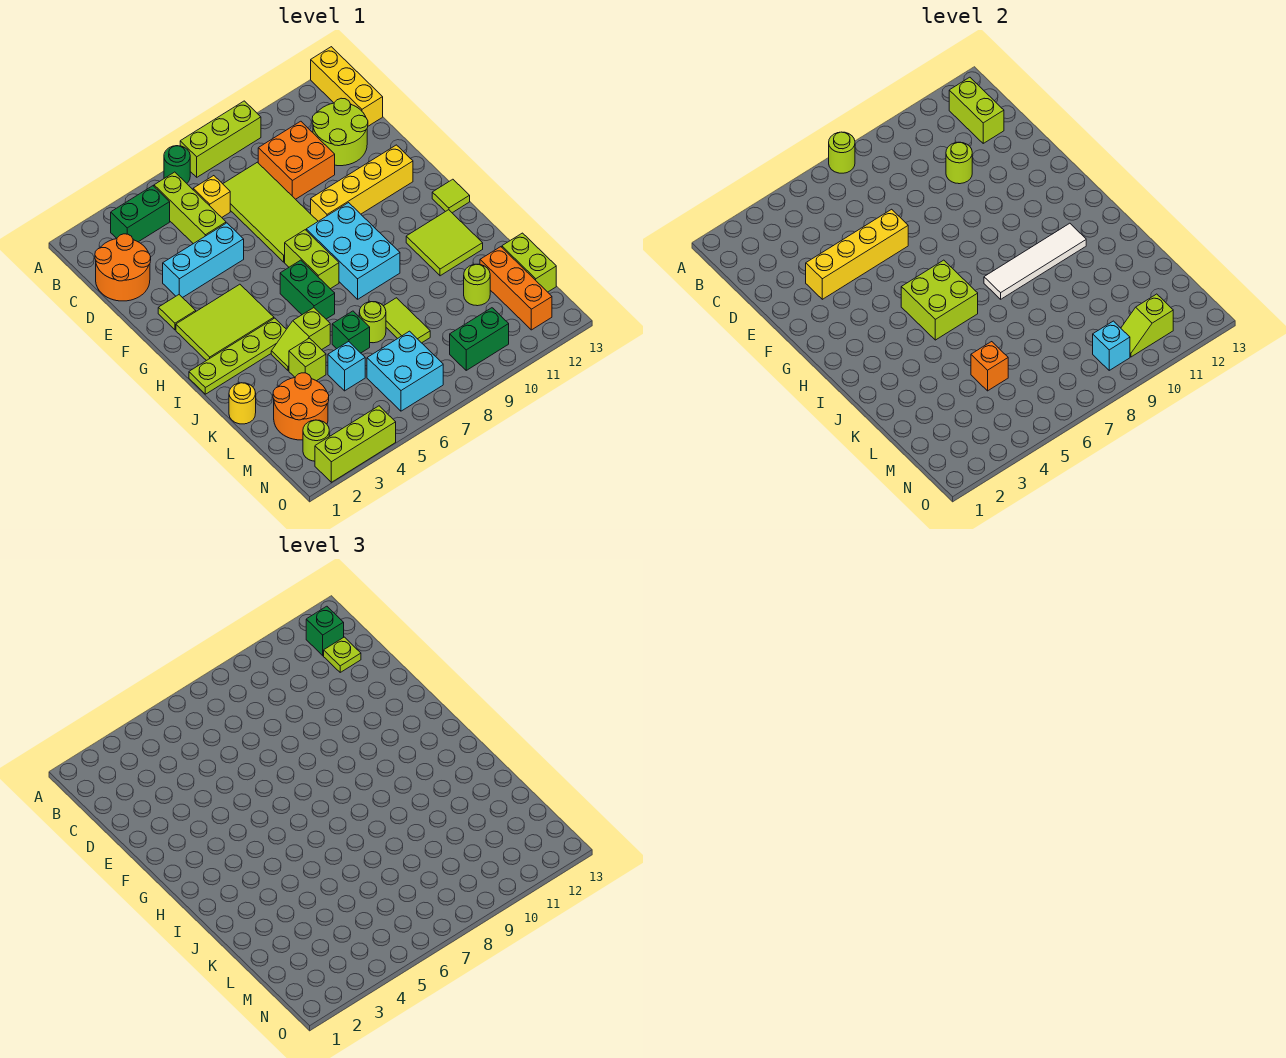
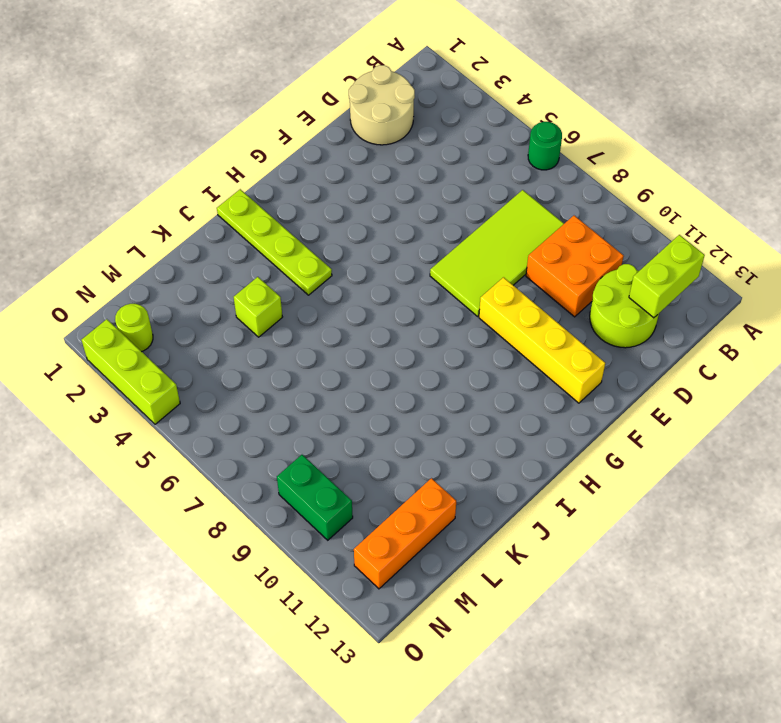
tan 2x2 round brick [349,65,415,145] -> orange 2x2 round brick [95,234,151,301]
none -> lime 1x3 brick [180,101,261,177]
none -> yellow 1x3 brick [311,47,383,126]
none -> green 1x2 brick [111,186,170,242]
none -> lime 1x3 brick [154,172,226,244]

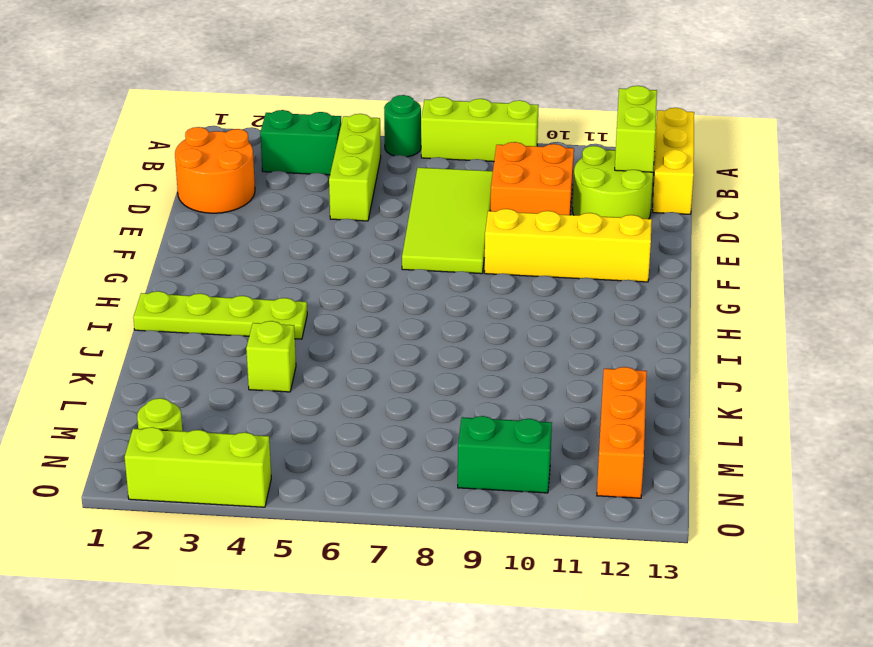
none -> yellow 1x1 brick [193,176,230,217]
none -> cyan 1x3 brick [163,223,244,298]
none -> lime 1x1 tile [158,295,196,330]
none -> lime 2x3 tile [176,284,274,361]

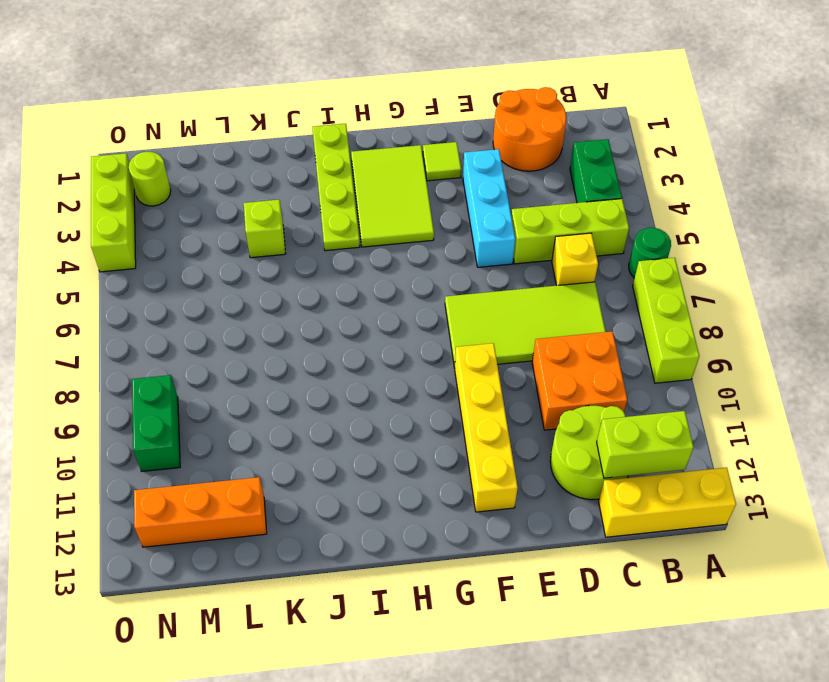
none -> lime 1x2 brick [285,230,339,289]
none -> cyan 2x3 brick [306,203,400,299]
none -> green 1x2 brick [280,260,335,319]
none -> lime 1x1 tile [432,179,470,213]

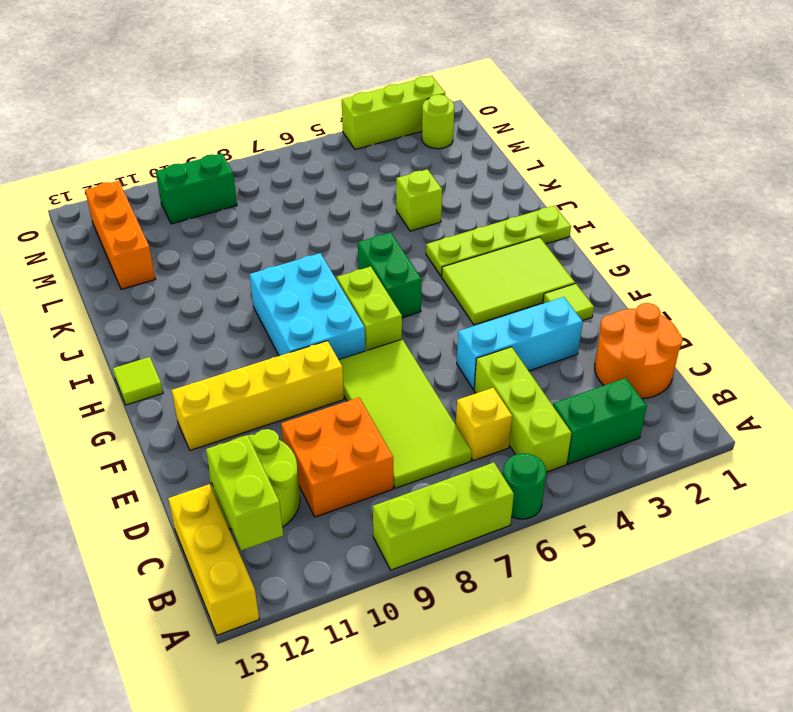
none -> lime 2x2 tile [406,210,483,276]
none -> lime 1x2 slope [271,308,330,370]
none -> yellow 1x1 round brick [229,383,256,424]
none -> green 1x1 brick [332,311,370,353]

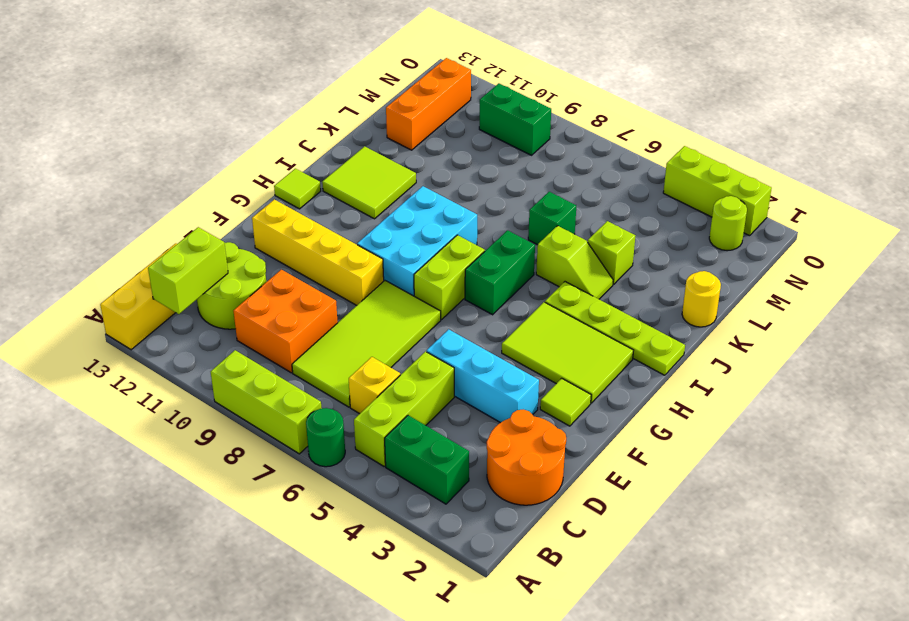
none -> lime 1x1 round brick [359,302,386,343]
none -> lime 1x2 tile [384,298,430,343]
none -> orange 2x2 round brick [273,373,329,440]
none -> cyan 1x1 brick [328,342,365,391]

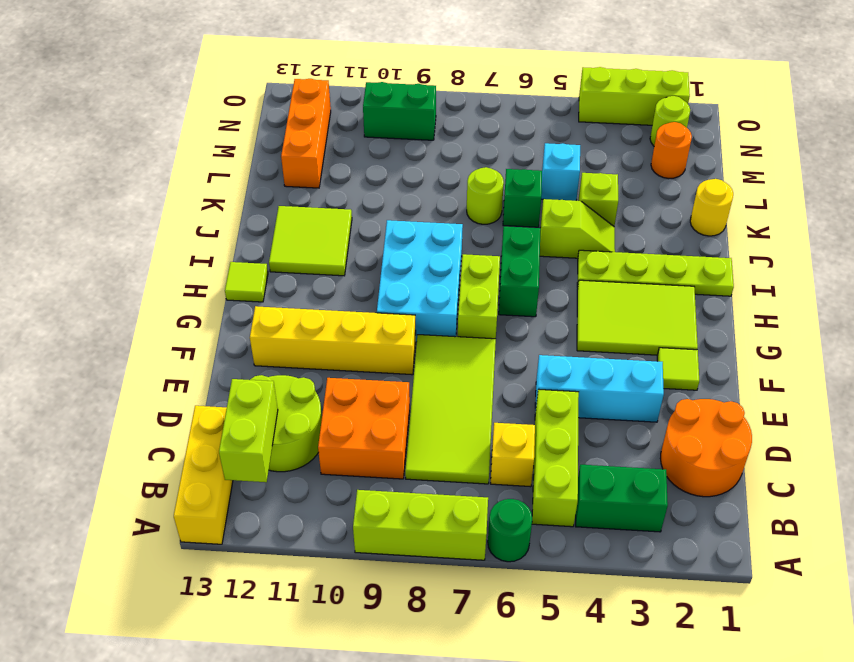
orange 1x1 round brick [651,122,692,178] -> orange 2x2 round brick [273,373,329,440]
none -> lime 1x2 tile [384,298,430,343]
none -> lime 1x1 round brick [464,264,490,306]
none -> lime 1x2 brick [502,233,556,292]
none -> cyan 2x2 brick [367,331,443,411]

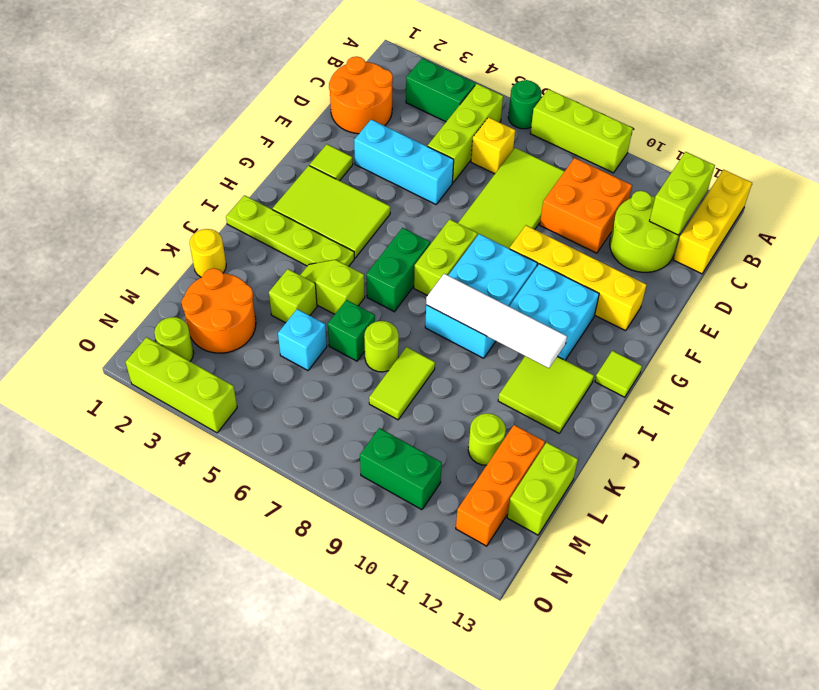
cyan 2x2 brick [509,264,599,360] -> cyan 2x2 brick moved to [367,331,443,411]
none -> lime 1x1 round brick [829,132,855,173]
none -> lime 1x1 round brick [946,142,972,184]
none -> yellow 1x4 brick [806,209,908,299]
none -> lime 2x2 brick [901,260,978,340]

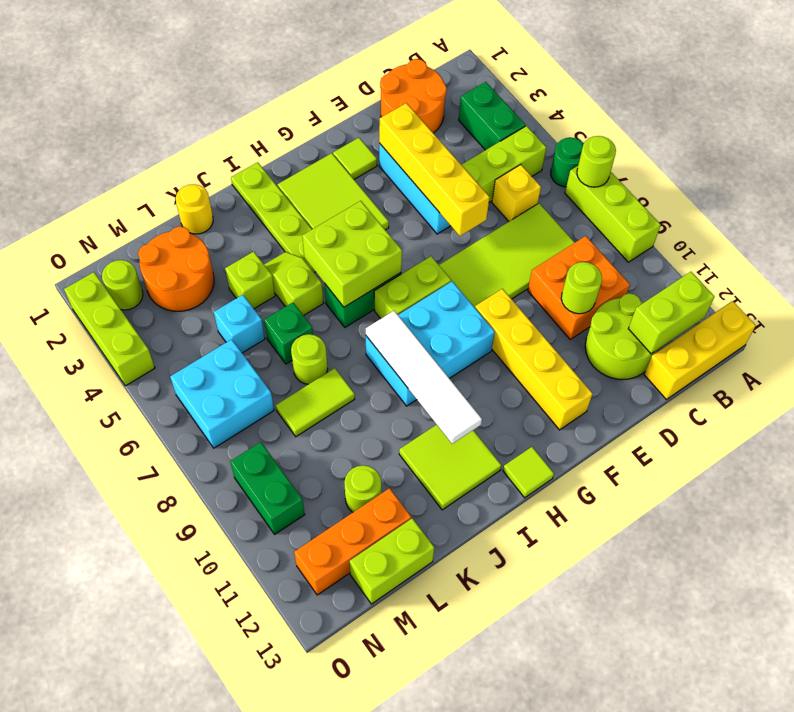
none -> orange 1x1 brick [971,342,1008,391]
none -> cyan 1x1 brick [1093,321,1130,370]
none -> lime 1x2 slope [1121,294,1173,357]
none -> green 1x1 brick [306,606,344,656]

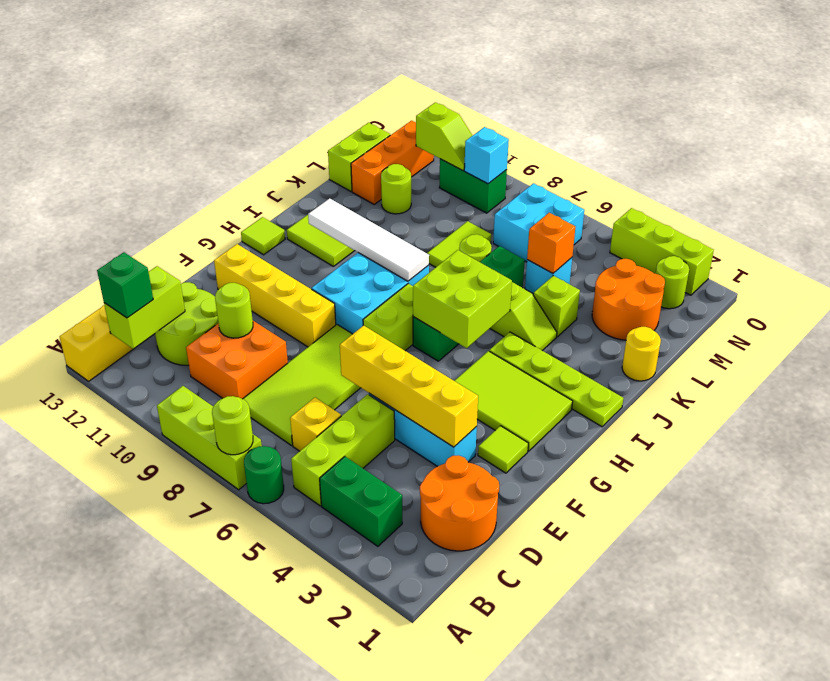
none -> lime 1x1 plate [324,637,361,672]

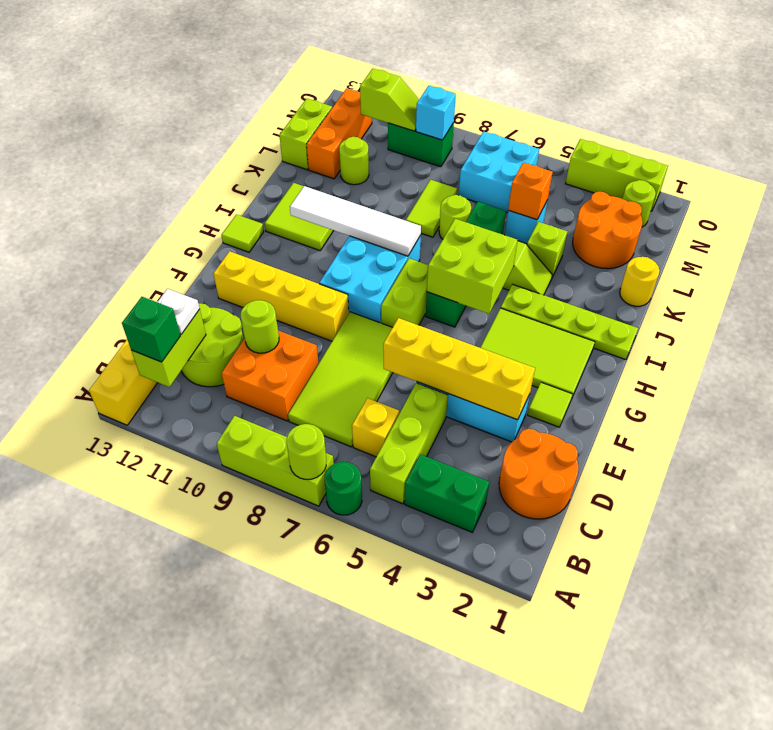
white 1x1 plate [157,289,200,334] -> lime 1x1 plate [324,637,361,672]

